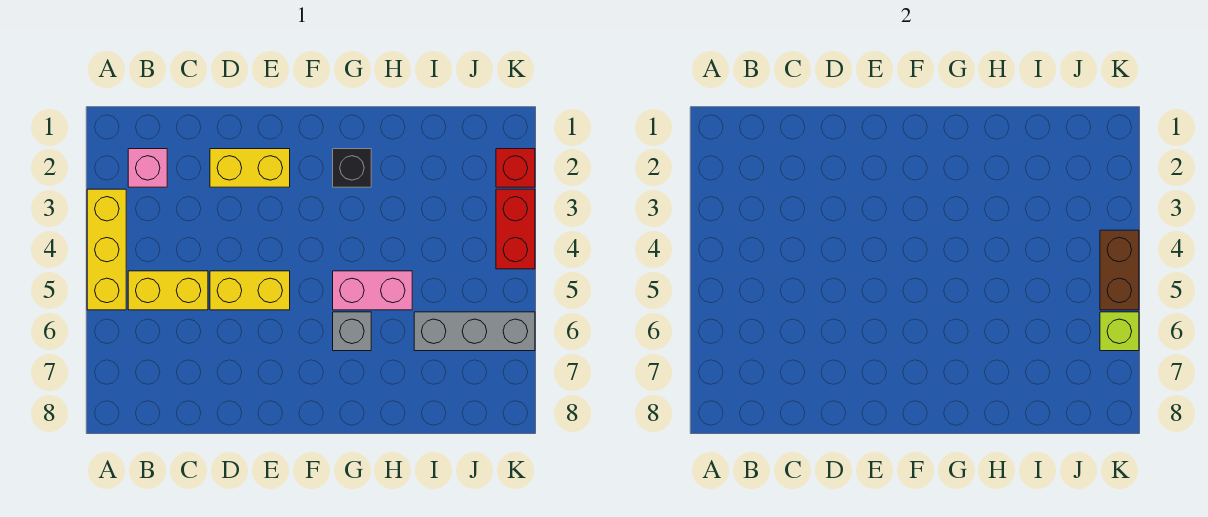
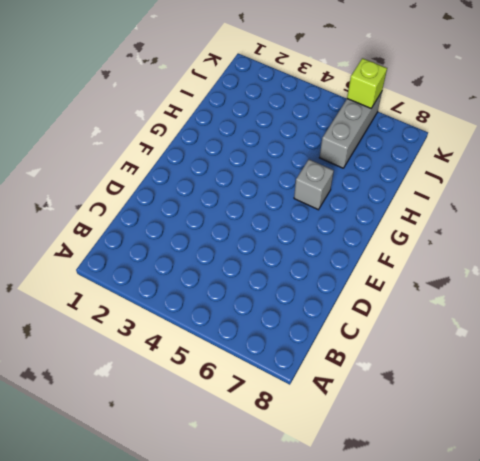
none -> yellow 1x3 brick [87,189,126,310]
none -> pink 1x1 brick [128,149,167,187]
none -> yellow 1x2 brick [128,271,208,310]

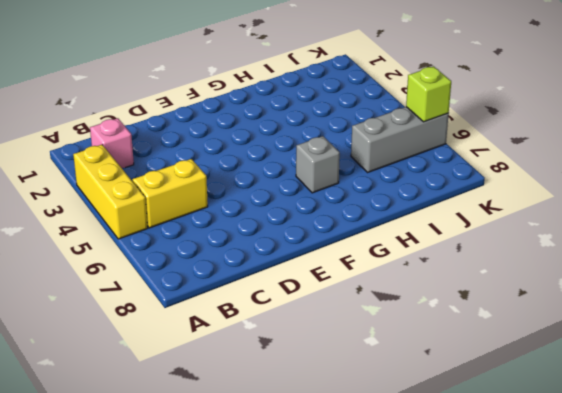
none -> yellow 1x2 brick [210,149,290,187]
none -> yellow 1x2 brick [210,271,290,310]
none -> black 1x1 brick [333,149,371,187]

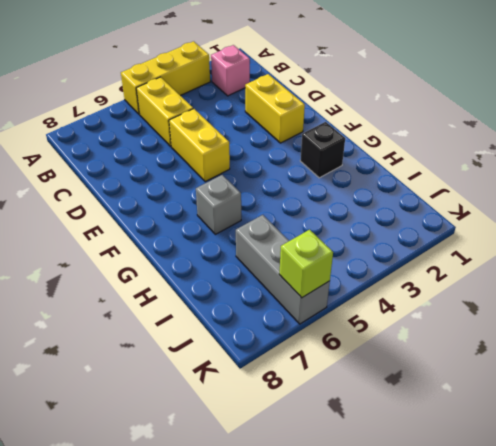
none -> pink 1x2 brick [333,271,412,310]
none -> red 1x1 brick [496,149,535,187]
none -> red 1x2 brick [496,189,535,269]

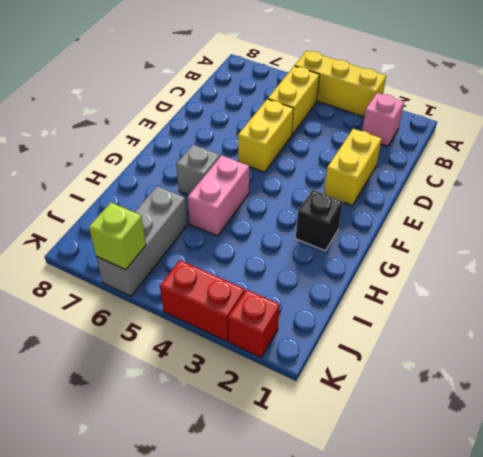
none -> brown 1x2 brick [1100,230,1139,310]

